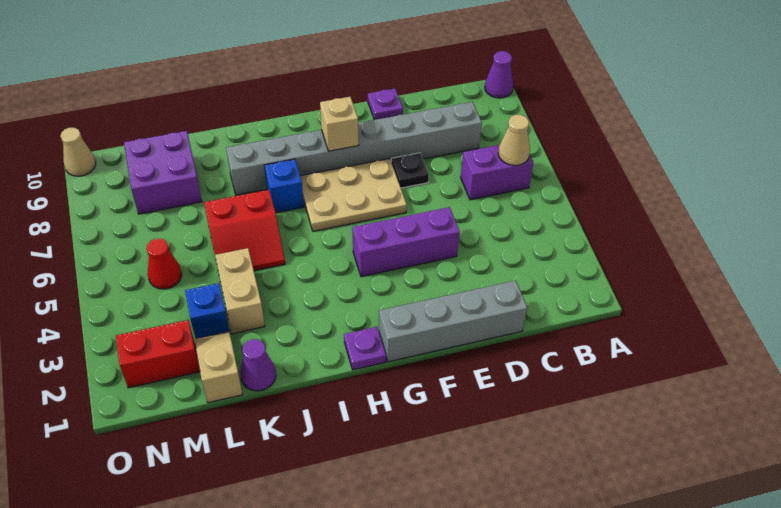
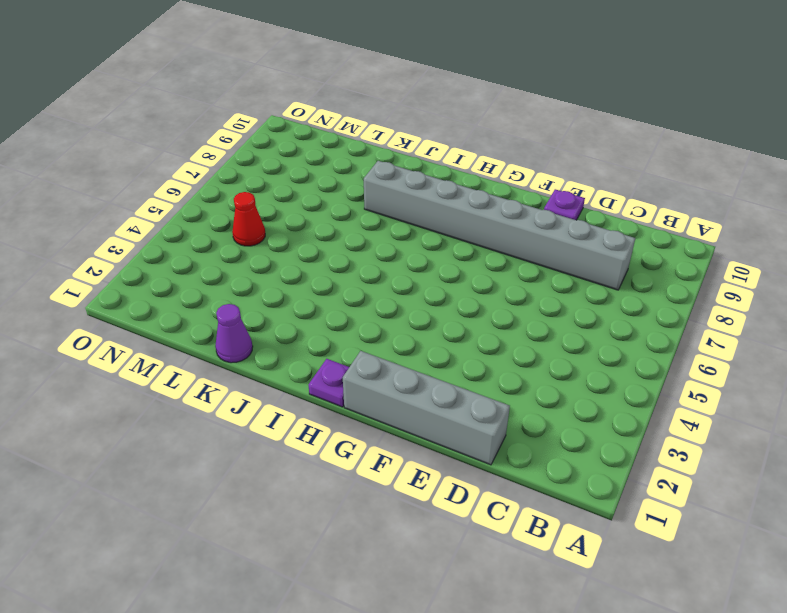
none -> purple 1x1 cone [485,51,513,98]
none -> purple 1x2 brick [461,145,534,200]
none -> purple 1x3 brick [352,207,460,277]

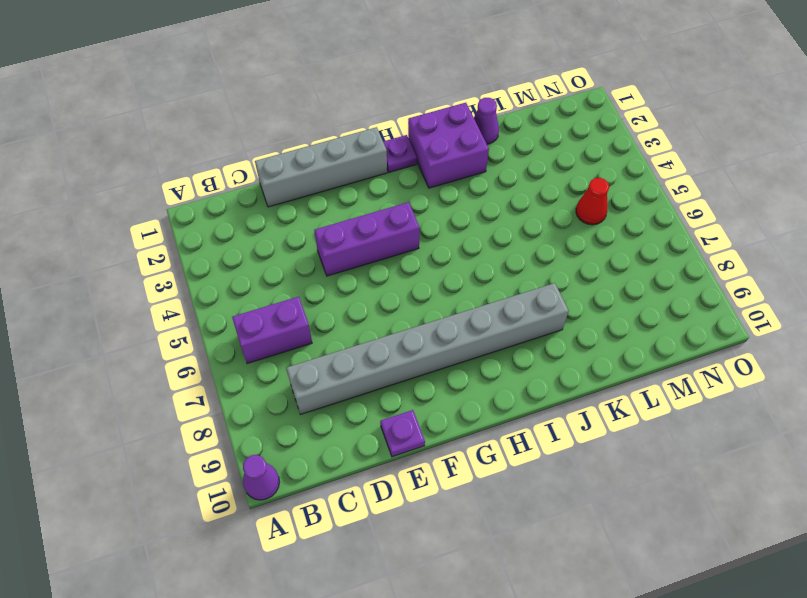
purple 2x2 brick [408,103,489,188] -> purple 2x2 brick moved to [124,131,202,214]
none -> black 1x1 plate [391,153,429,188]
none -> tan 2x3 plate [300,159,407,231]
none -> blue 1x1 brick [264,159,304,213]

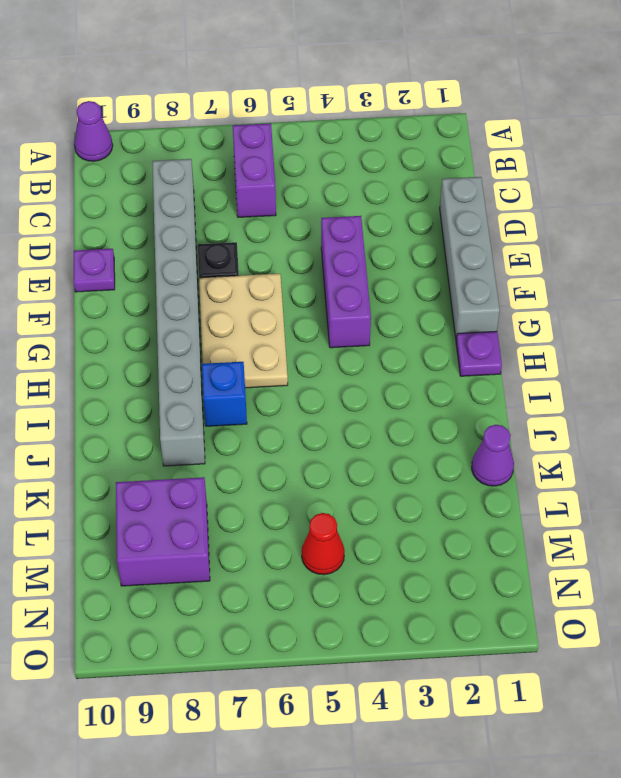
none -> red 2x2 slope [204,190,285,271]
none -> tan 1x2 brick [215,248,265,334]
none -> tan 1x2 slope [195,332,243,403]

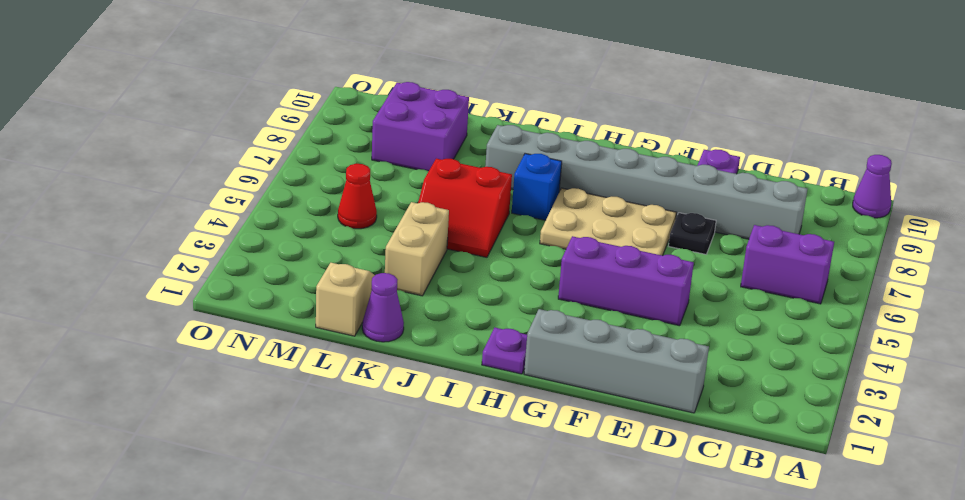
none -> blue 1x1 brick [185,283,229,339]
none -> red 1x2 brick [116,320,200,388]
none -> tan 1x1 cone [60,128,96,176]

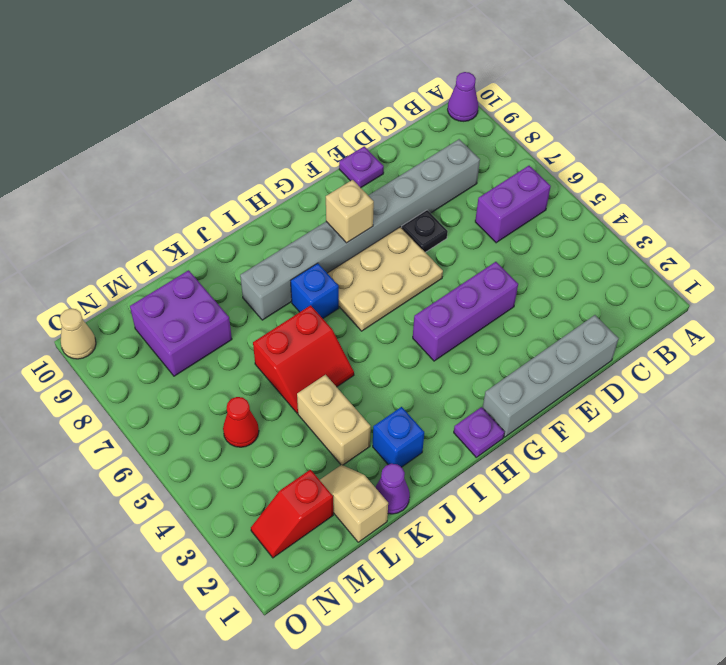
blue 1x1 brick [373,407,424,467] -> blue 1x1 brick moved to [185,283,229,339]
red 1x2 slope [251,470,333,558] -> red 1x2 brick [116,320,200,388]
none -> tan 1x1 cone [498,115,530,165]

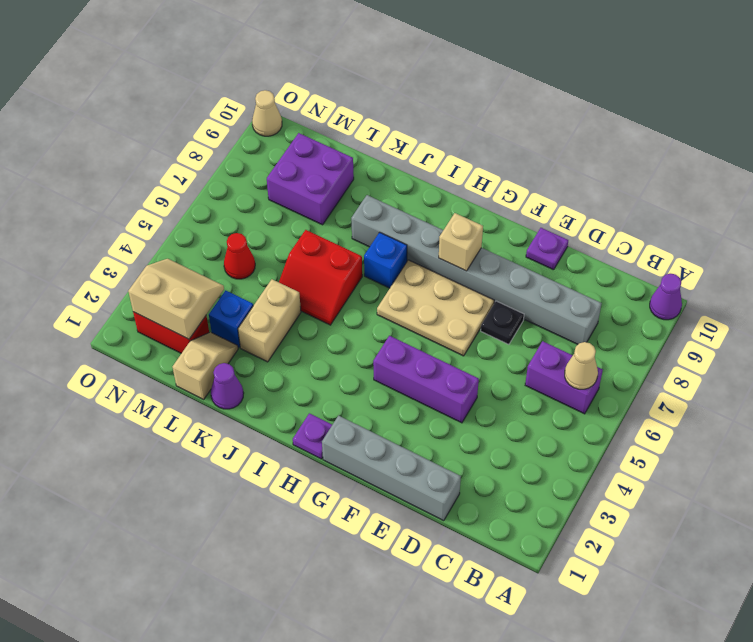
tan 2x2 slope [128,259,224,339] -> none

